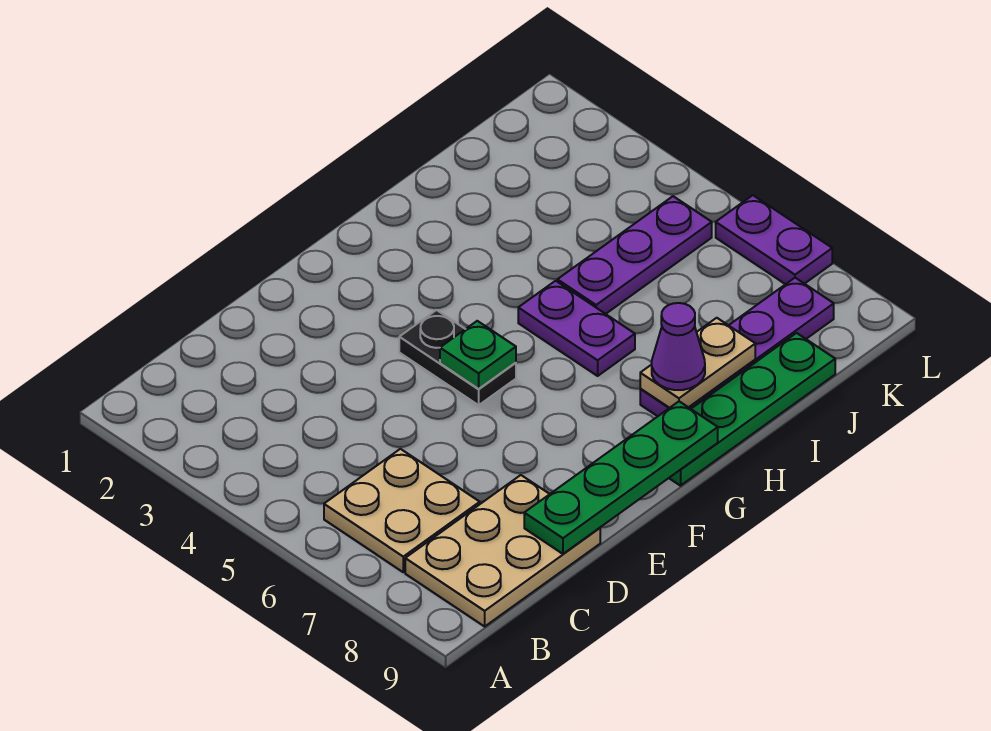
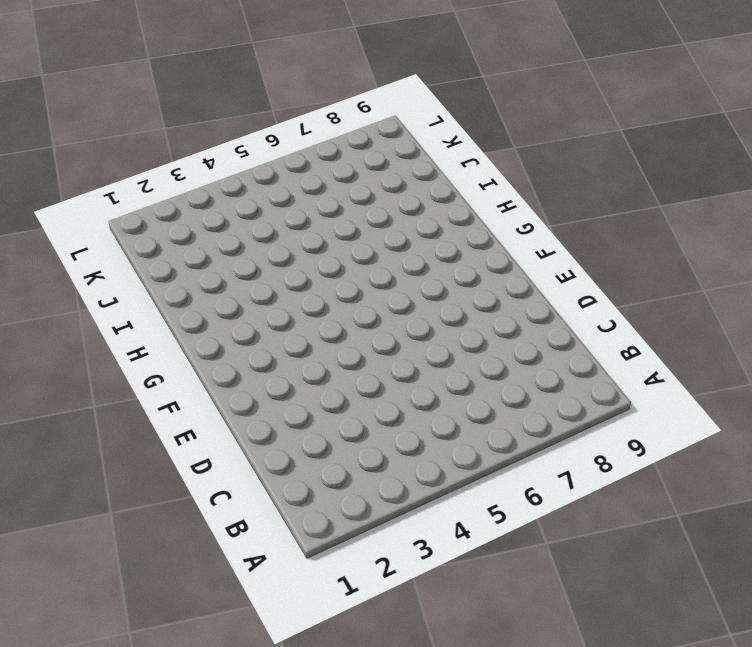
none -> tan 2x2 plate [324,449,480,572]
none -> tan 2x3 plate [405,475,600,626]
none -> black 1x2 plate [399,310,516,405]

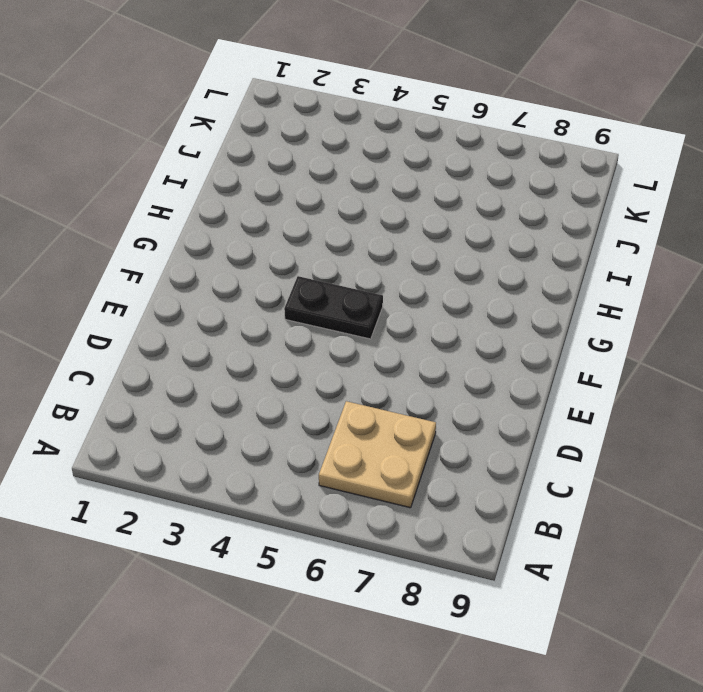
none -> tan 2x3 plate [405,475,600,626]
none -> green 1x4 plate [669,333,835,486]
none -> purple 1x2 plate [518,281,635,376]

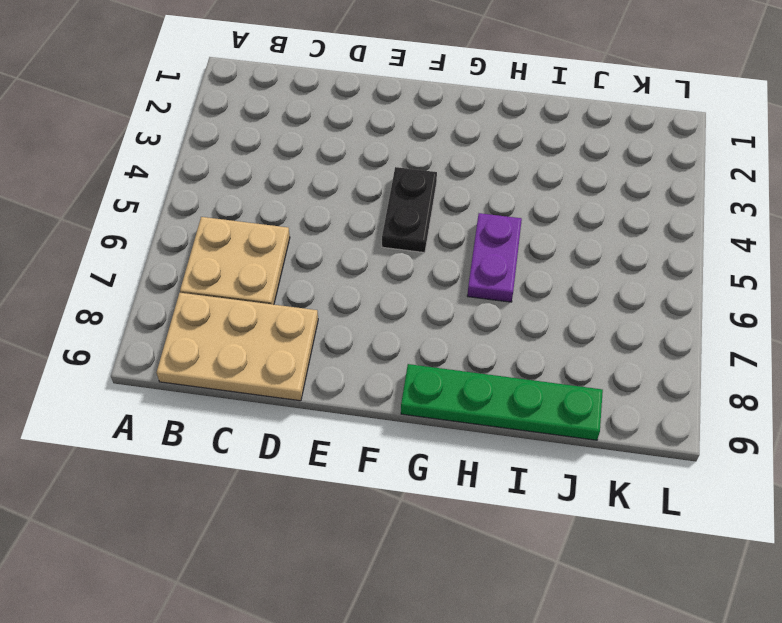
none -> purple 1x4 plate [640,278,834,416]
none -> purple 1x3 plate [557,196,712,314]
none -> purple 1x2 plate [716,195,832,284]

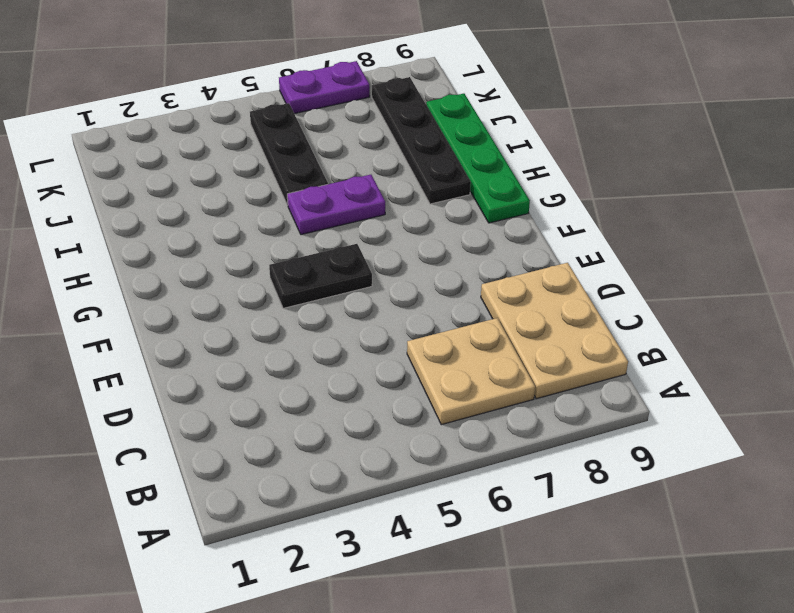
black 1x4 plate [372,77,471,204] -> purple 1x4 plate [640,278,834,416]
black 1x3 plate [250,103,328,205] -> purple 1x3 plate [557,196,712,314]
none -> green 1x4 plate [524,401,718,554]
none -> green 1x1 plate [440,321,516,389]
none -> tan 1x2 plate [640,318,755,408]

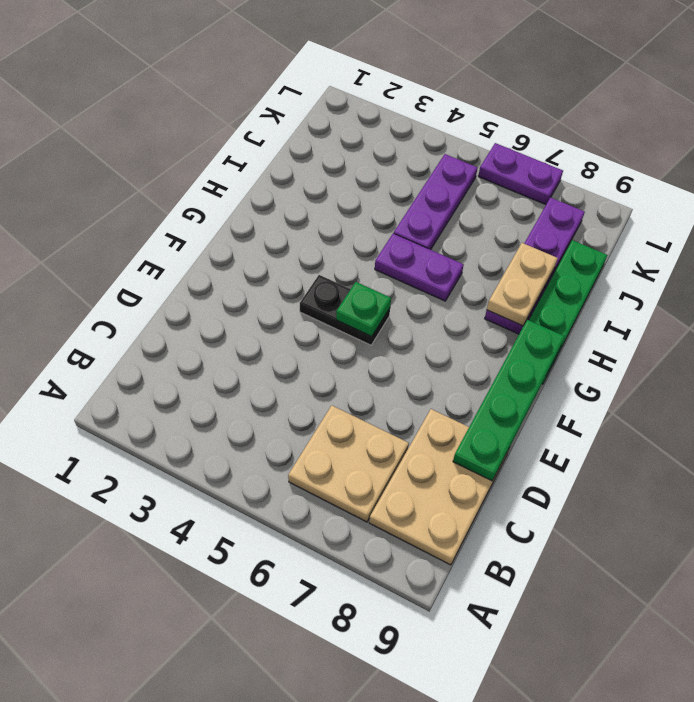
none -> purple 1x1 cone [652,303,705,390]

